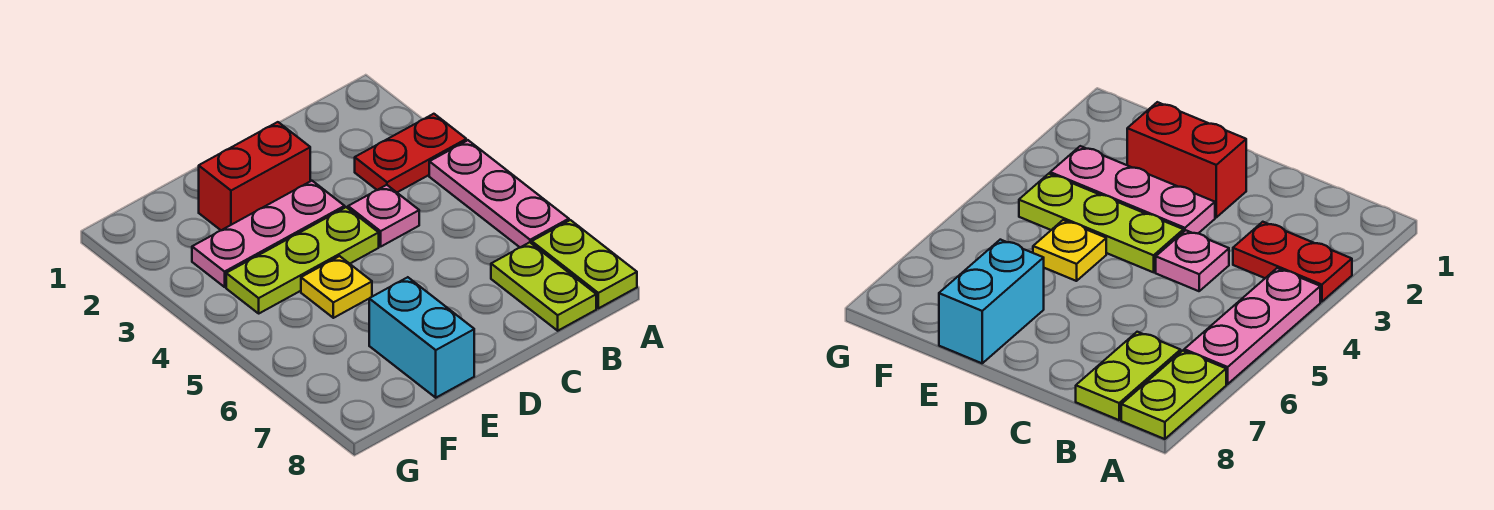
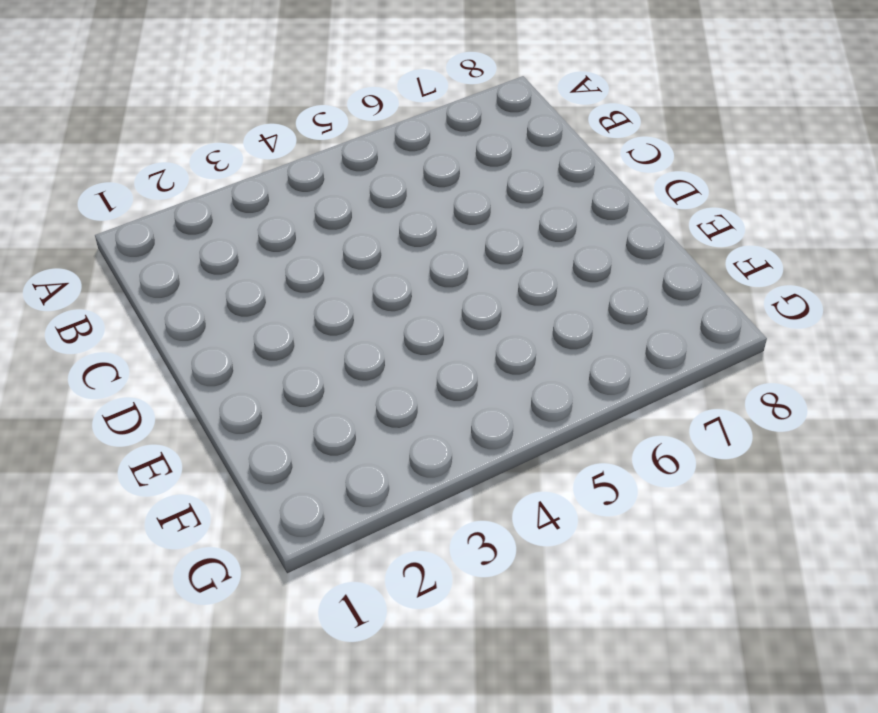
none -> red 1x2 plate [355,114,466,192]
none -> pink 1x3 plate [429,140,569,247]

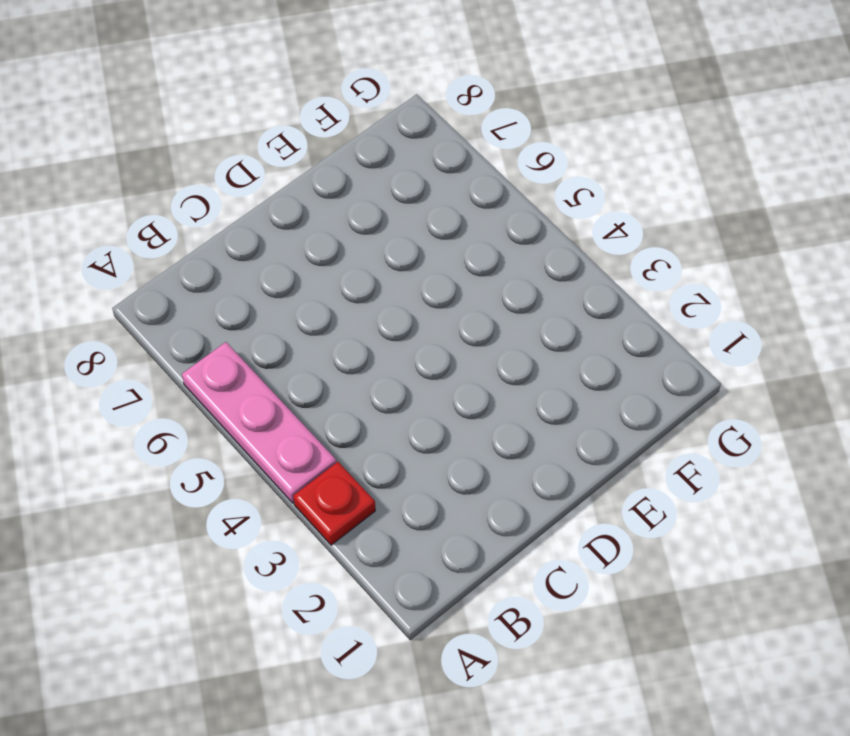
red 1x1 plate [293,462,375,545] -> red 1x2 plate [355,114,466,192]
none -> lime 1x2 plate [532,220,637,308]
none -> lime 1x2 plate [491,242,596,331]

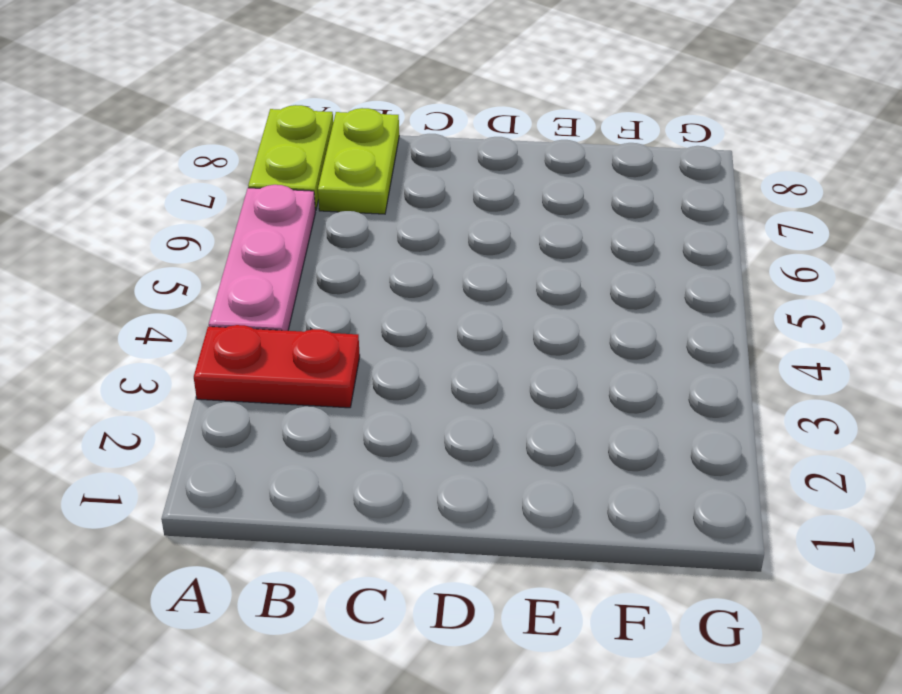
none -> pink 1x1 plate [348,185,419,247]
none -> red 1x2 brick [199,122,310,230]

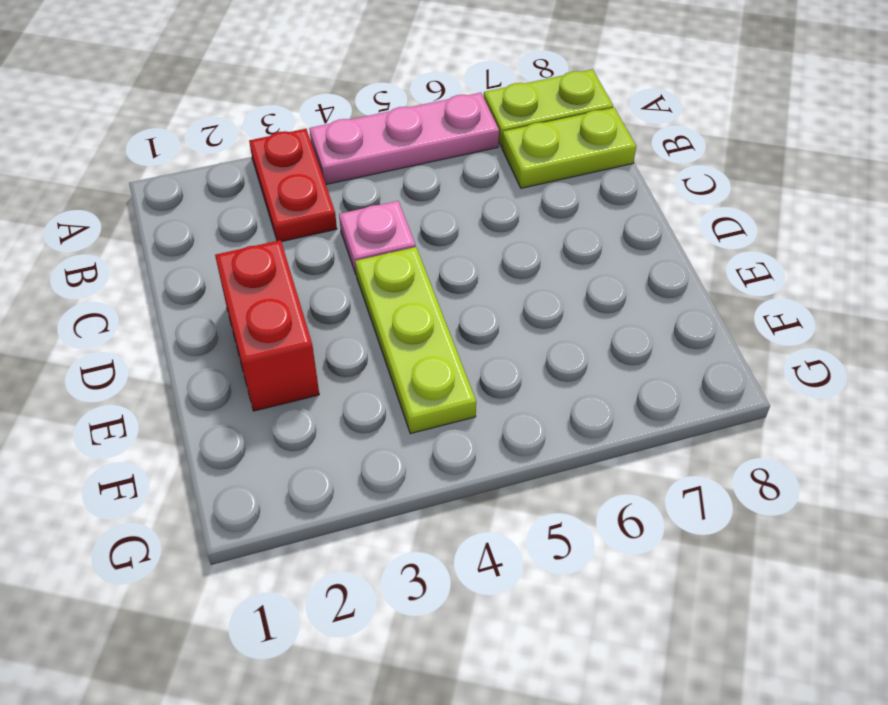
none -> pink 1x3 plate [192,181,345,287]
none -> yellow 1x1 plate [301,256,372,318]

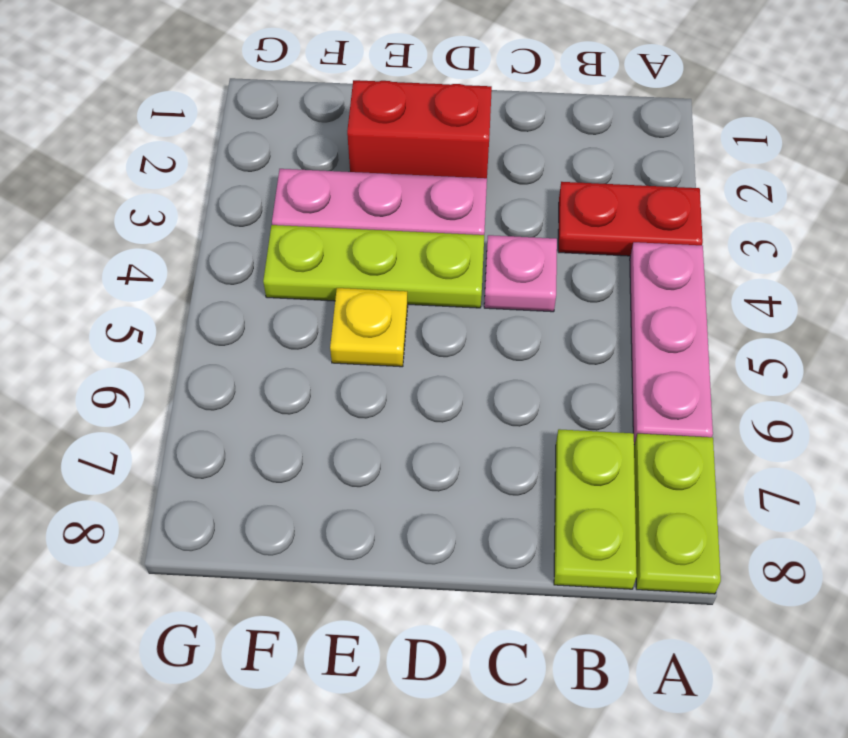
none -> cyan 1x2 brick [369,277,474,398]

